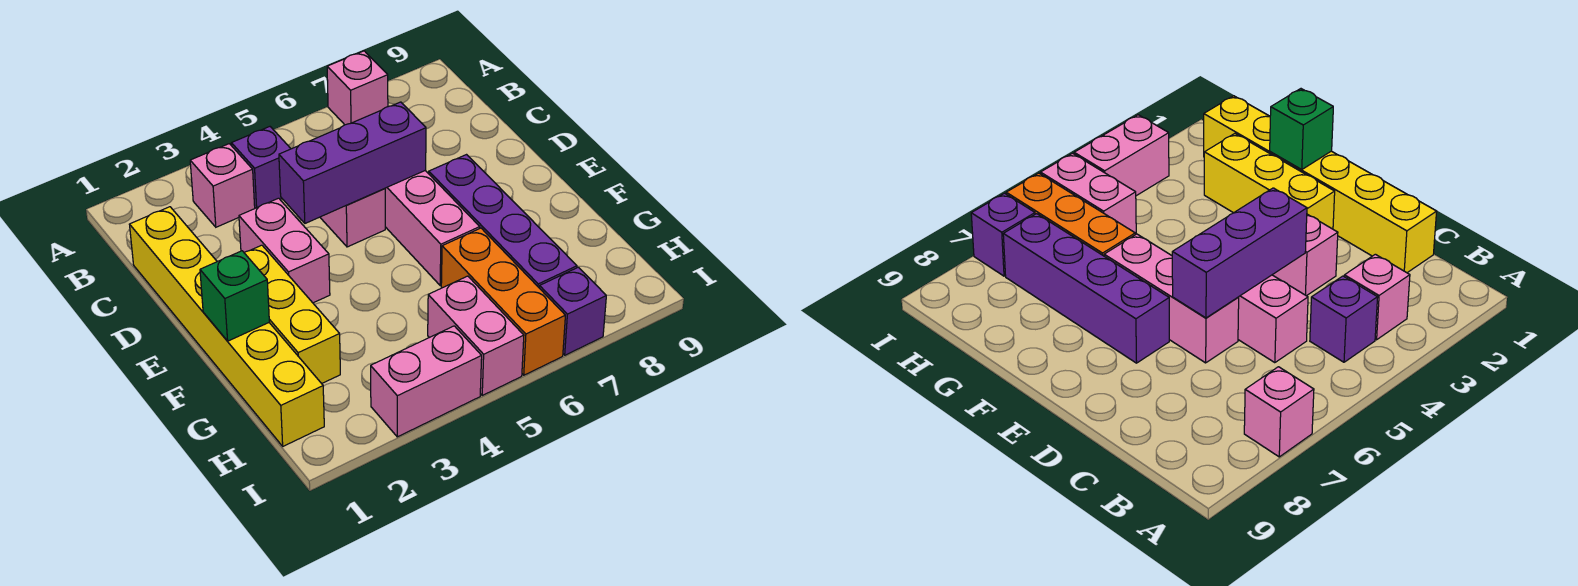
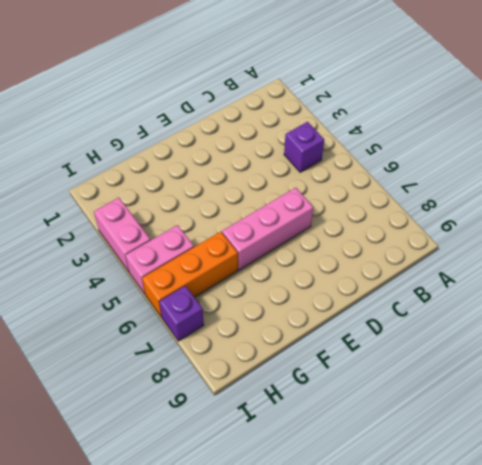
none -> pink 1x1 brick [327,51,388,125]
none -> pink 1x1 brick [190,144,255,227]
none -> yellow 1x6 brick [129,207,324,446]

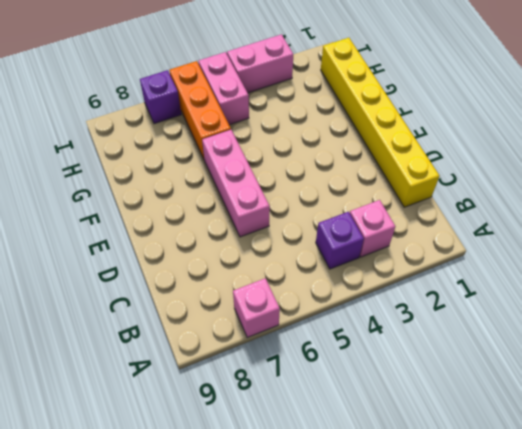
none -> pink 1x2 brick [320,188,385,247]
none -> pink 1x2 brick [239,198,330,303]
none -> yellow 1x3 brick [245,245,340,384]

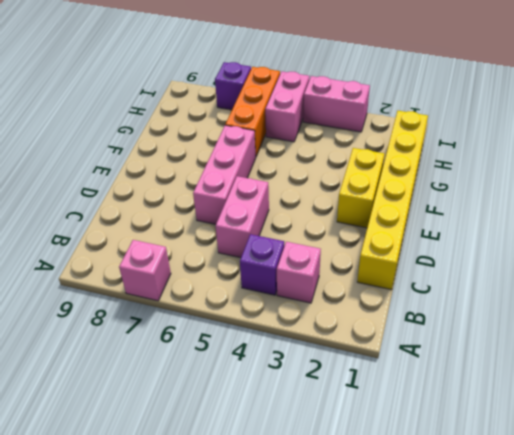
yellow 1x2 brick [337,148,385,228] -> yellow 1x3 brick [245,245,340,384]
none -> pink 1x2 brick [239,198,330,303]
none -> purple 1x4 brick [429,155,577,287]
none -> purple 1x3 brick [279,102,426,223]

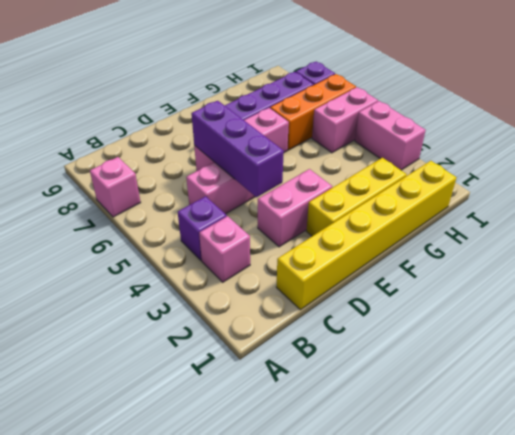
none -> green 1x1 brick [200,251,269,341]

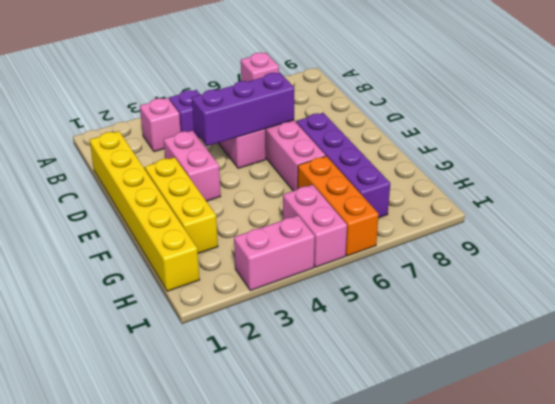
none -> purple 1x1 brick [539,267,606,355]
none -> green 1x1 brick [200,251,269,341]

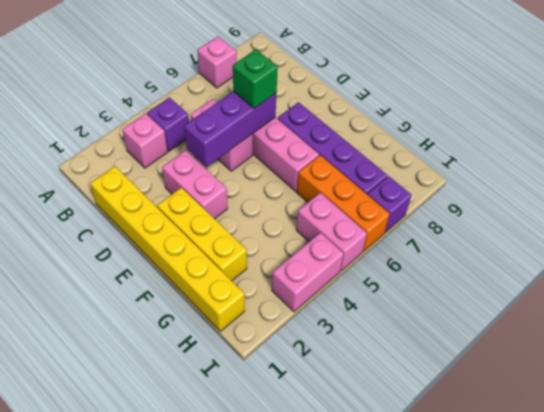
green 1x1 brick [233,50,278,109] -> green 1x1 brick moved to [200,251,269,341]

